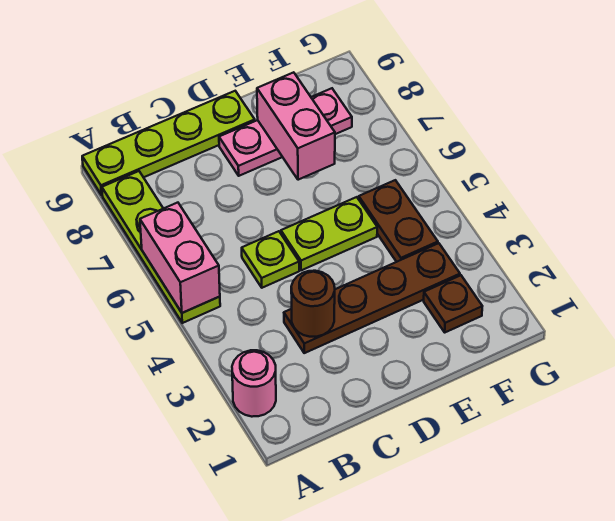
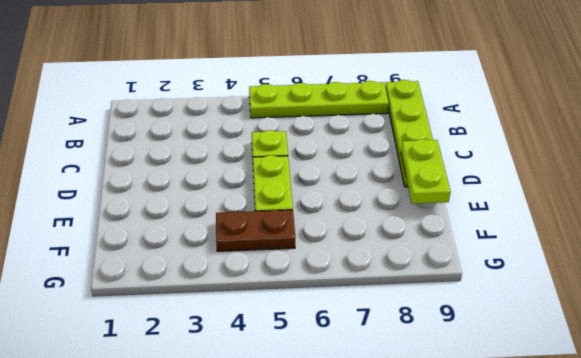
lime 1x2 plate [401,139,450,204] -> none
none -> pink 1x1 round brick [232,350,276,417]
none -> brown 1x4 plate [284,243,460,353]
none -> pink 1x3 plate [219,88,352,176]

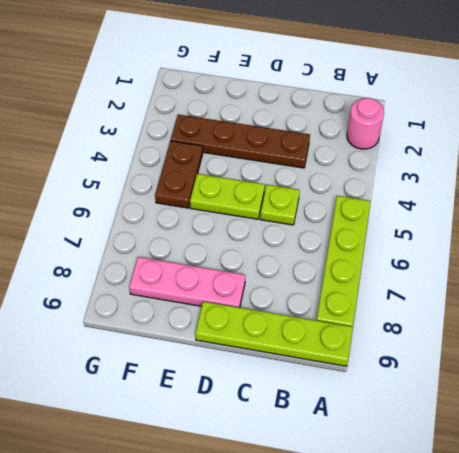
none -> brown 1x1 plate [424,275,482,332]
none -> pink 1x2 brick [140,203,220,313]
none -> brown 1x1 round brick [291,271,335,337]

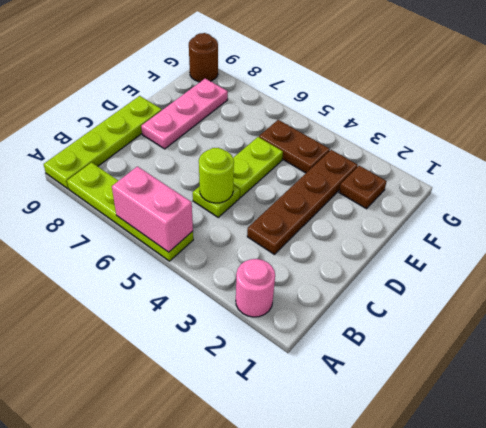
lime 1x1 round brick [199,148,234,203] -> none
brown 1x1 round brick [189,33,218,82] -> brown 1x1 round brick moved to [291,271,335,337]
none -> pink 1x2 brick [257,72,335,180]

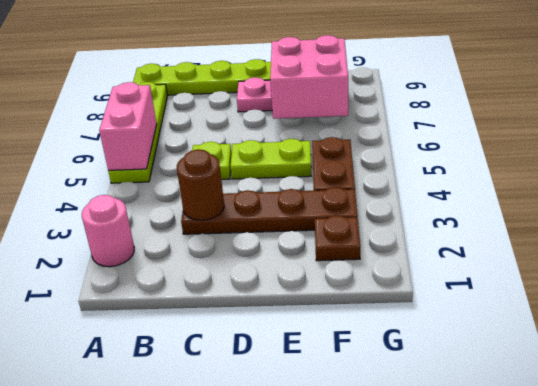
pink 2x2 brick [270,35,348,119] -> pink 1x2 brick [257,72,335,180]

